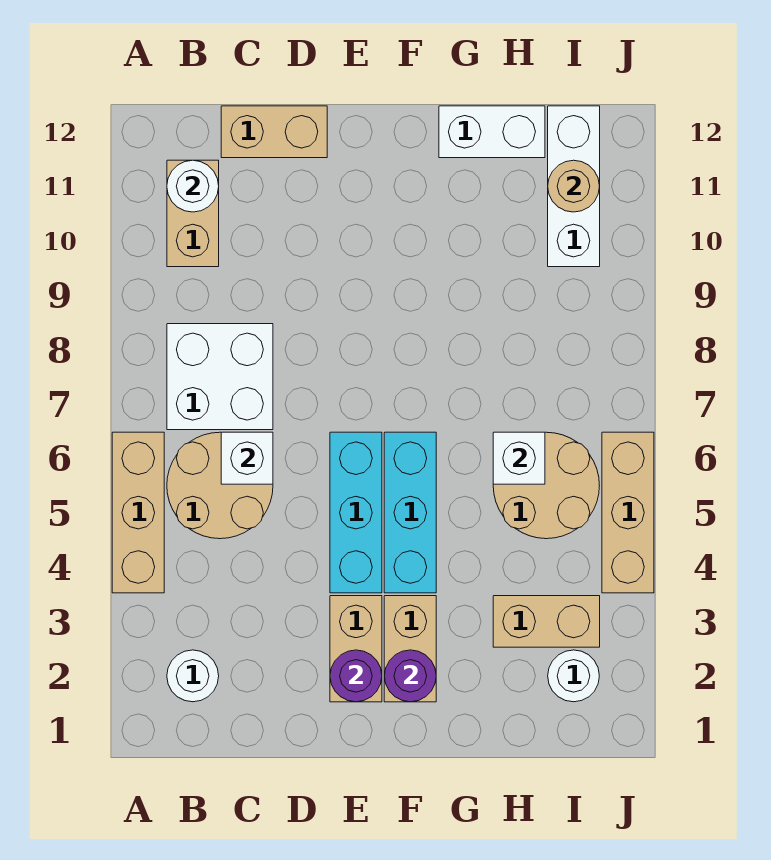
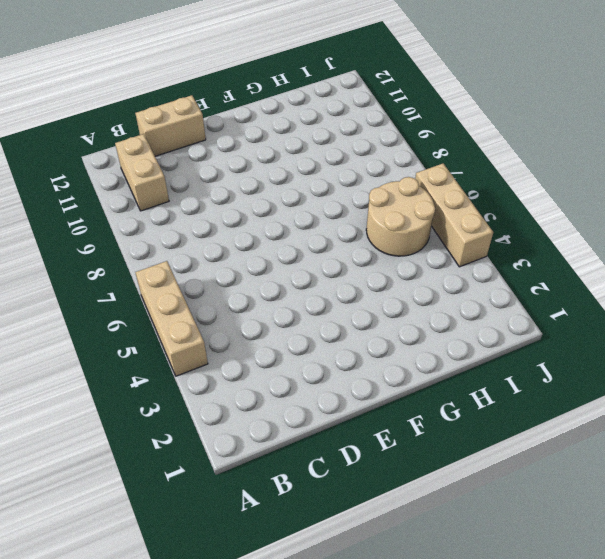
none -> white 1x1 round brick [167,650,219,702]
none -> tan 2x2 round brick [167,432,273,539]
none -> white 2x2 brick [167,324,273,430]

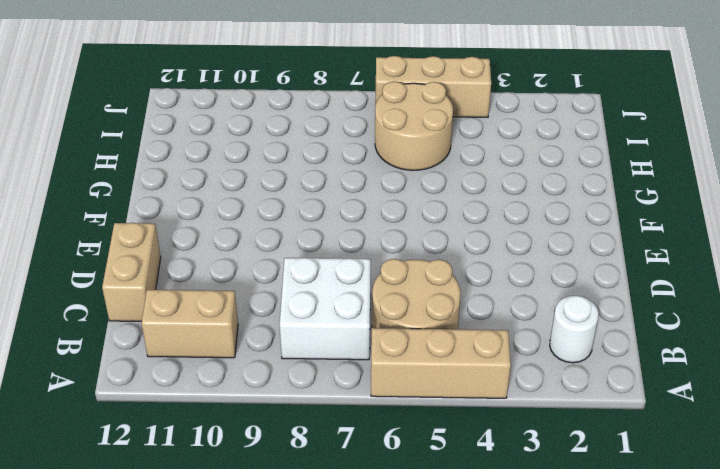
none -> tan 1x2 brick [330,596,382,702]
none -> cyan 1x3 brick [330,432,382,593]
none -> tan 1x2 brick [384,596,436,702]

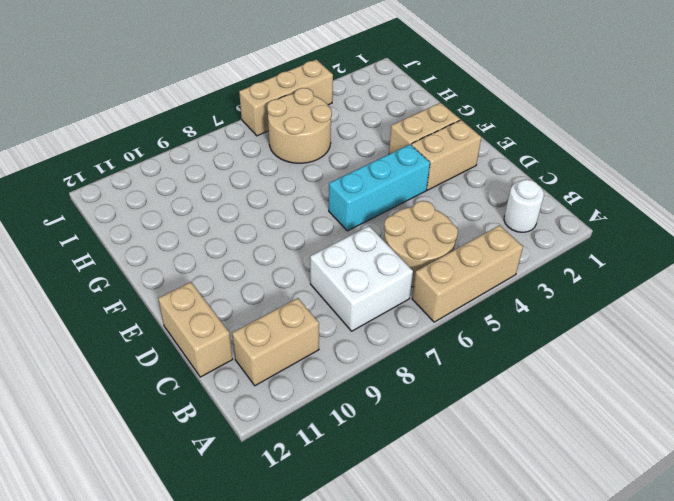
none -> cyan 1x3 brick [384,432,436,593]
none -> white 1x2 brick [439,106,545,158]
none -> tan 1x2 brick [493,596,600,647]

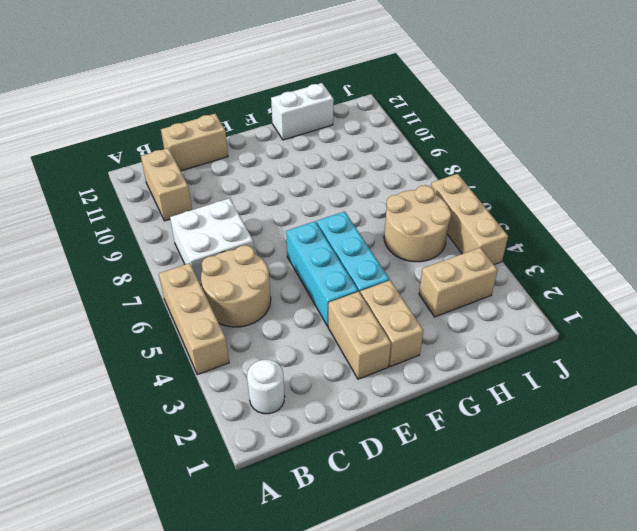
none -> white 1x1 round brick [548,650,599,702]
none -> white 1x3 brick [548,106,600,267]
none -> white 1x1 round brick [167,160,219,212]

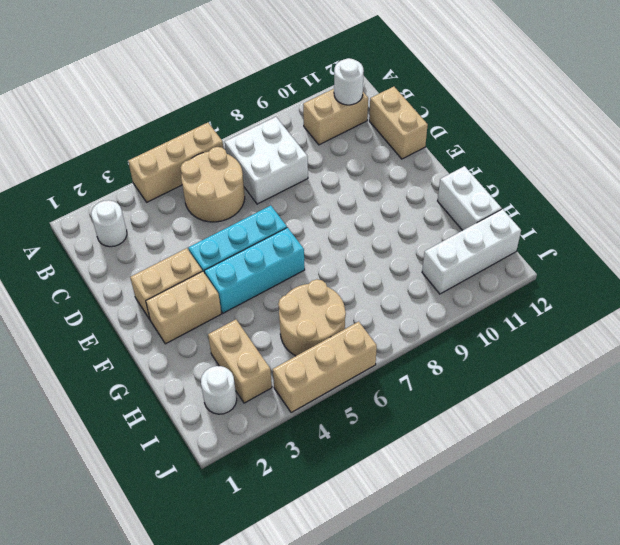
none -> white 1x1 brick [221,432,273,484]
none -> purple 1x1 round brick [330,650,382,702]
none -> purple 1x1 round brick [385,650,436,702]

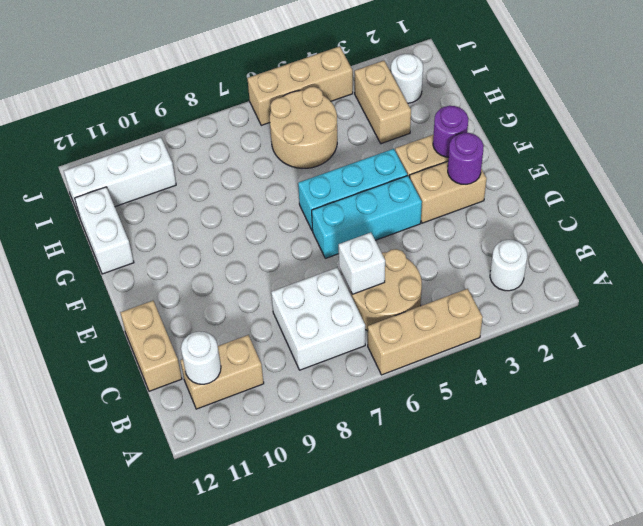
none -> white 1x1 brick [493,432,545,484]
none -> tan 1x1 round brick [548,160,600,212]

